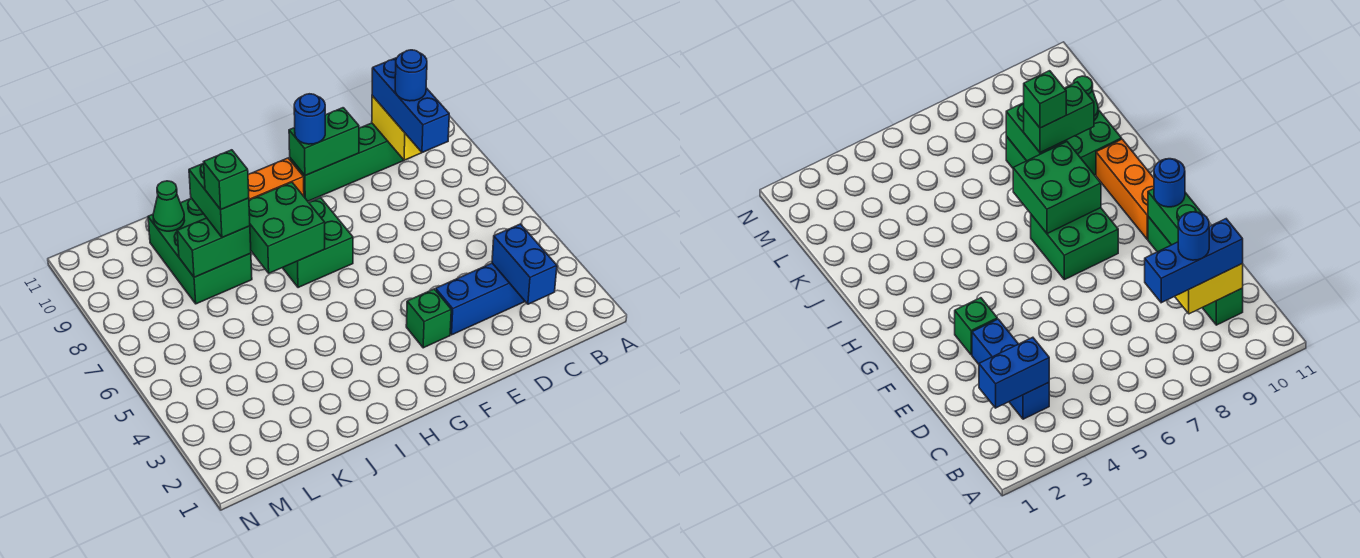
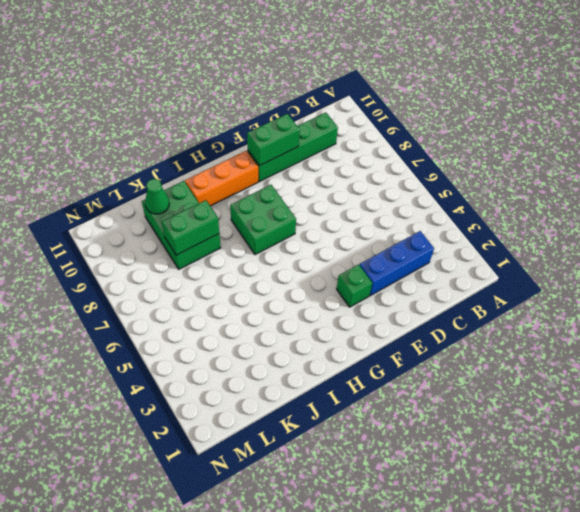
none -> blue 1x2 brick [492,224,557,304]
none -> yellow 1x2 brick [372,96,422,160]
none -> green 2x2 brick [249,182,325,273]

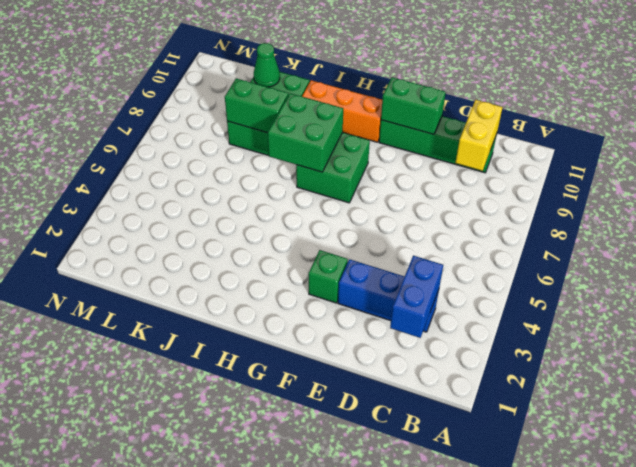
none -> blue 1x3 brick [372,58,449,152]
none -> blue 1x1 round brick [294,94,325,144]
none -> green 1x2 brick [189,164,250,238]

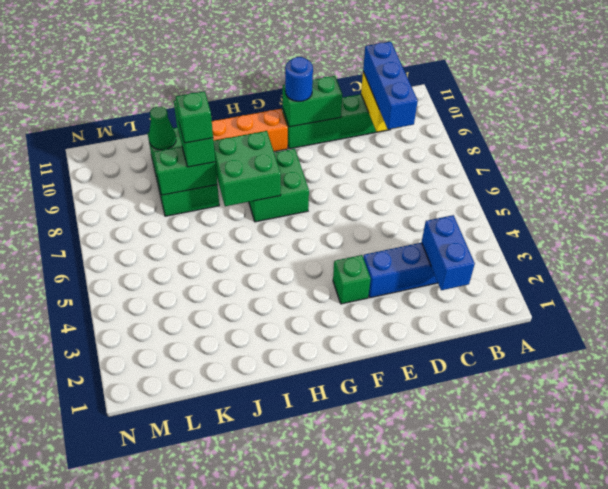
none -> blue 1x1 round brick [395,50,427,101]

